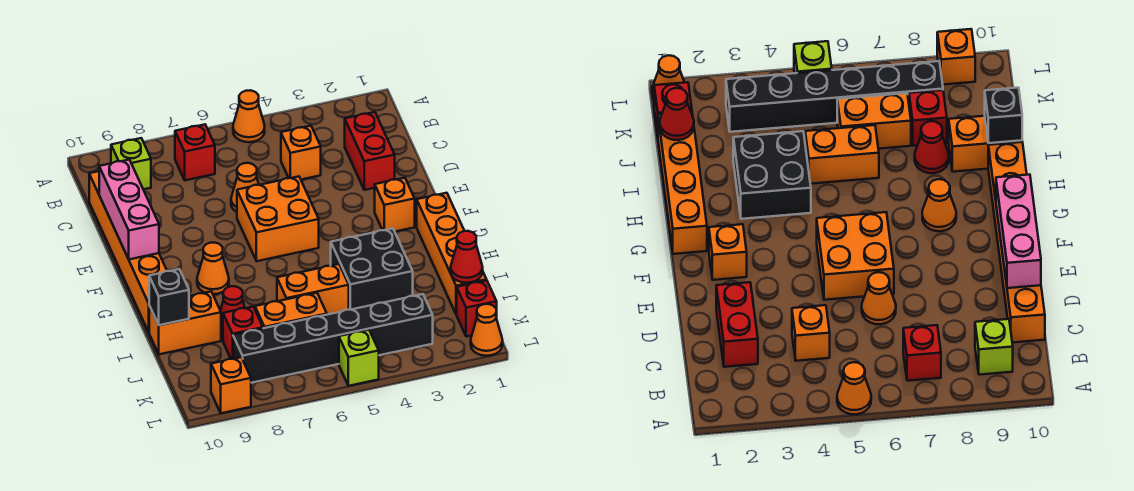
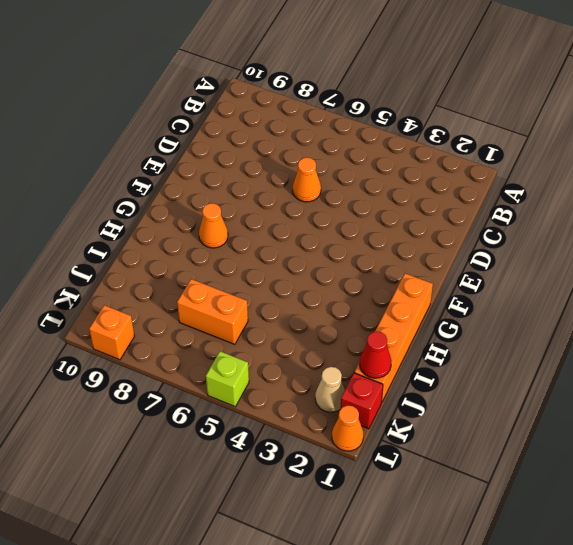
tan 1x1 cone [315,367,345,412] -> none
none -> orange 1x1 cone [233,90,265,142]
none -> red 1x1 brick [175,124,215,180]
none -> lime 1x1 brick [111,138,151,189]

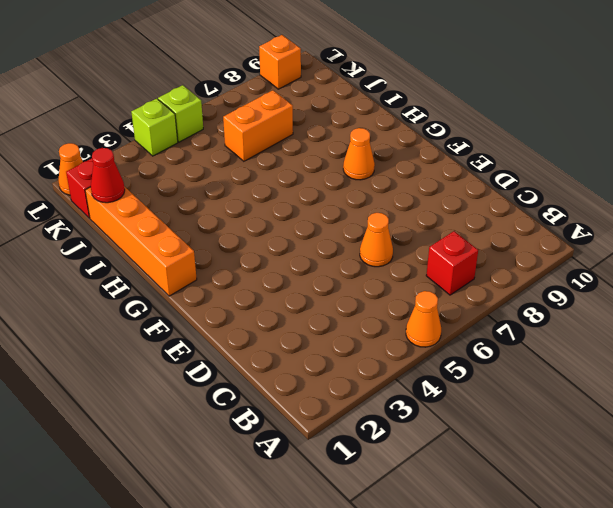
lime 1x1 brick [131,99,178,156] -> lime 1x1 brick moved to [111,138,151,189]
none -> red 1x2 brick [345,112,395,190]
none -> orange 1x1 brick [281,126,321,180]
none -> orange 1x6 brick [89,171,167,332]

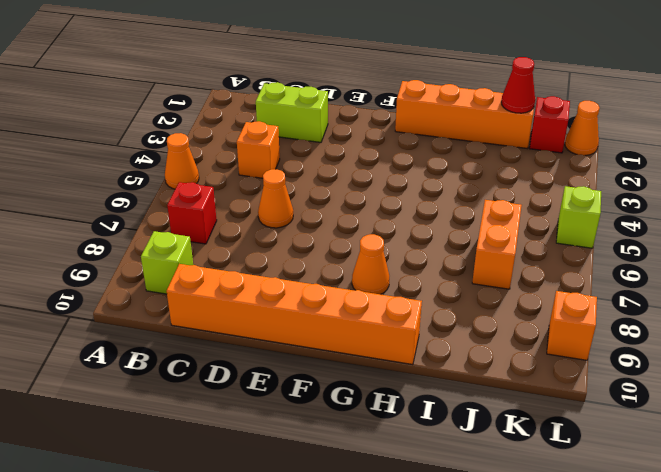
lime 1x2 brick [256,82,328,142] -> red 1x2 brick [345,112,395,190]
none -> orange 2x2 brick [237,176,319,261]
none -> orange 1x1 brick [375,178,415,232]
none -> black 2x2 brick [331,228,413,310]

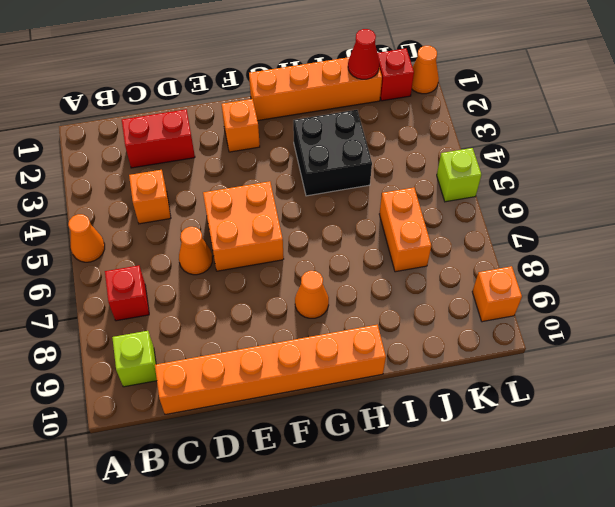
none -> orange 1x2 brick [277,264,349,315]
none -> red 1x1 cone [220,286,245,335]
none -> orange 1x2 brick [149,292,221,354]

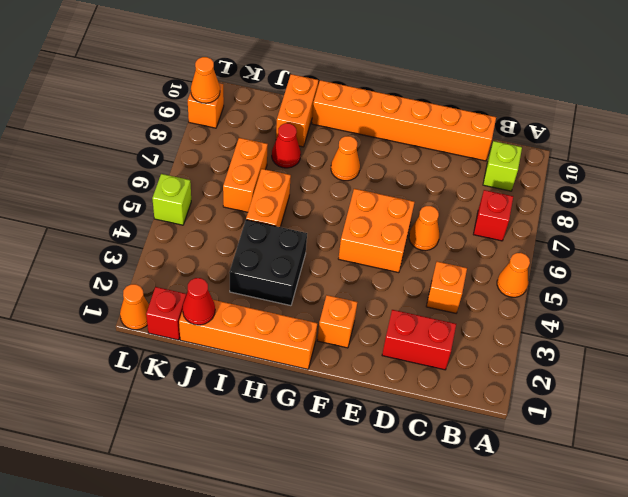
orange 1x1 cone [191,57,220,103] -> none
none -> red 1x1 brick [223,307,263,359]
none -> black 1x6 brick [233,294,433,383]
none -> pink 1x3 brick [99,160,159,259]

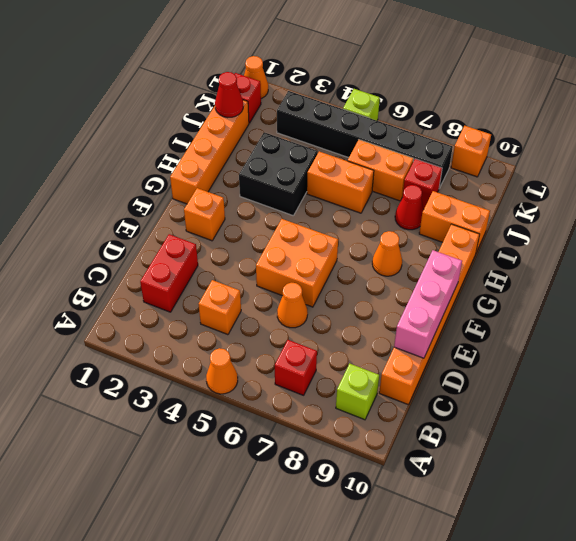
none -> black 1x1 brick [149,269,189,325]

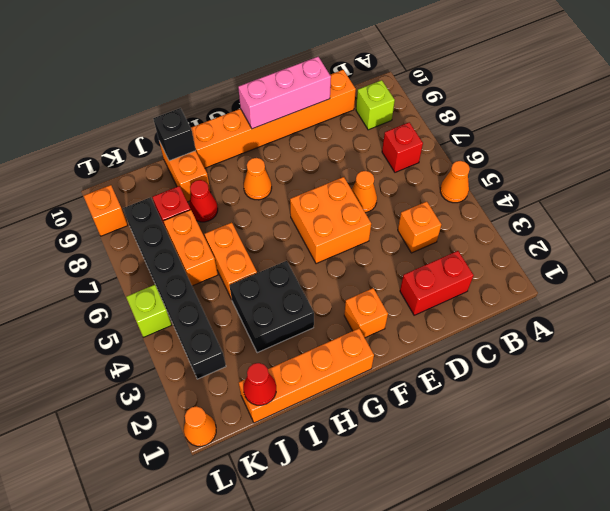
none -> red 1x1 brick [457,280,497,337]

